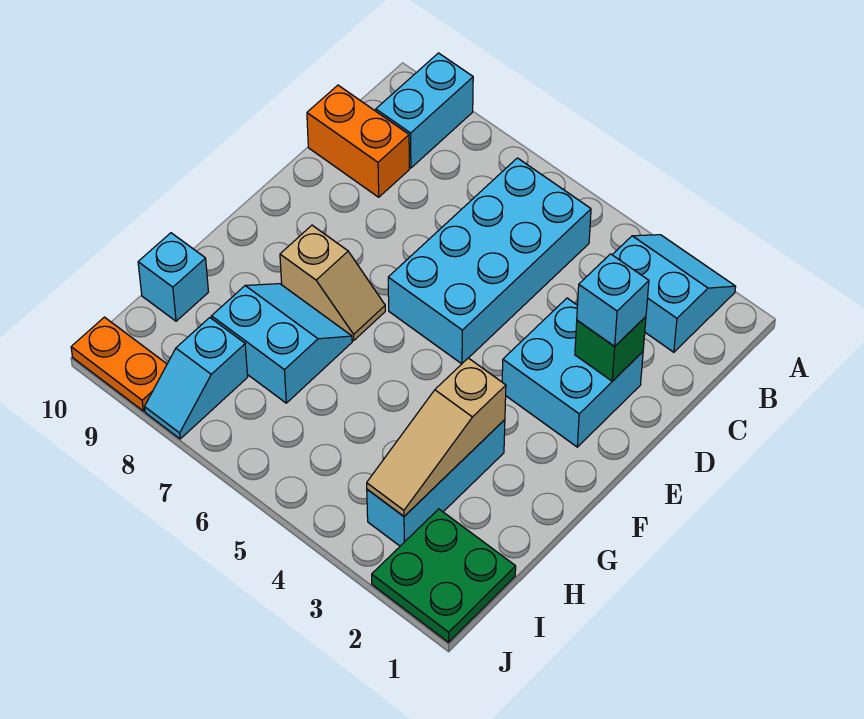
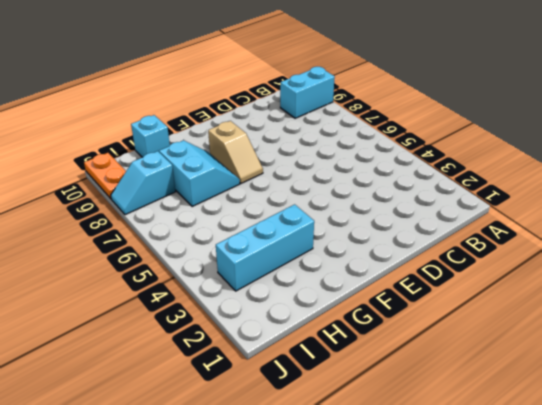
none -> cyan 2x2 slope [612,235,736,352]
none -> cyan 2x4 brick [388,158,591,364]
none -> orange 1x2 brick [307,85,409,197]

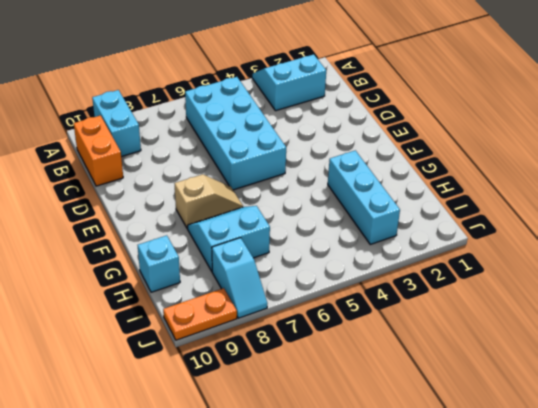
orange 1x2 brick [74,116,123,186] -> orange 1x2 brick turned to [307,85,409,197]
none -> cyan 2x2 brick [502,298,643,447]
none -> green 2x2 plate [372,509,516,642]
none -> green 1x1 brick [575,317,646,381]

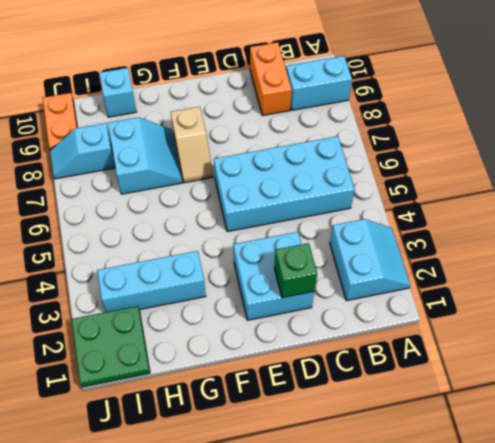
none -> tan 1x3 slope [367,358,506,516]
none -> cyan 1x1 brick [577,254,649,346]

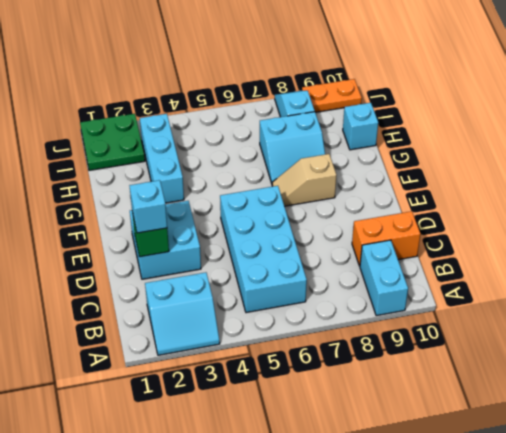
none -> tan 1x3 slope [367,358,506,516]

